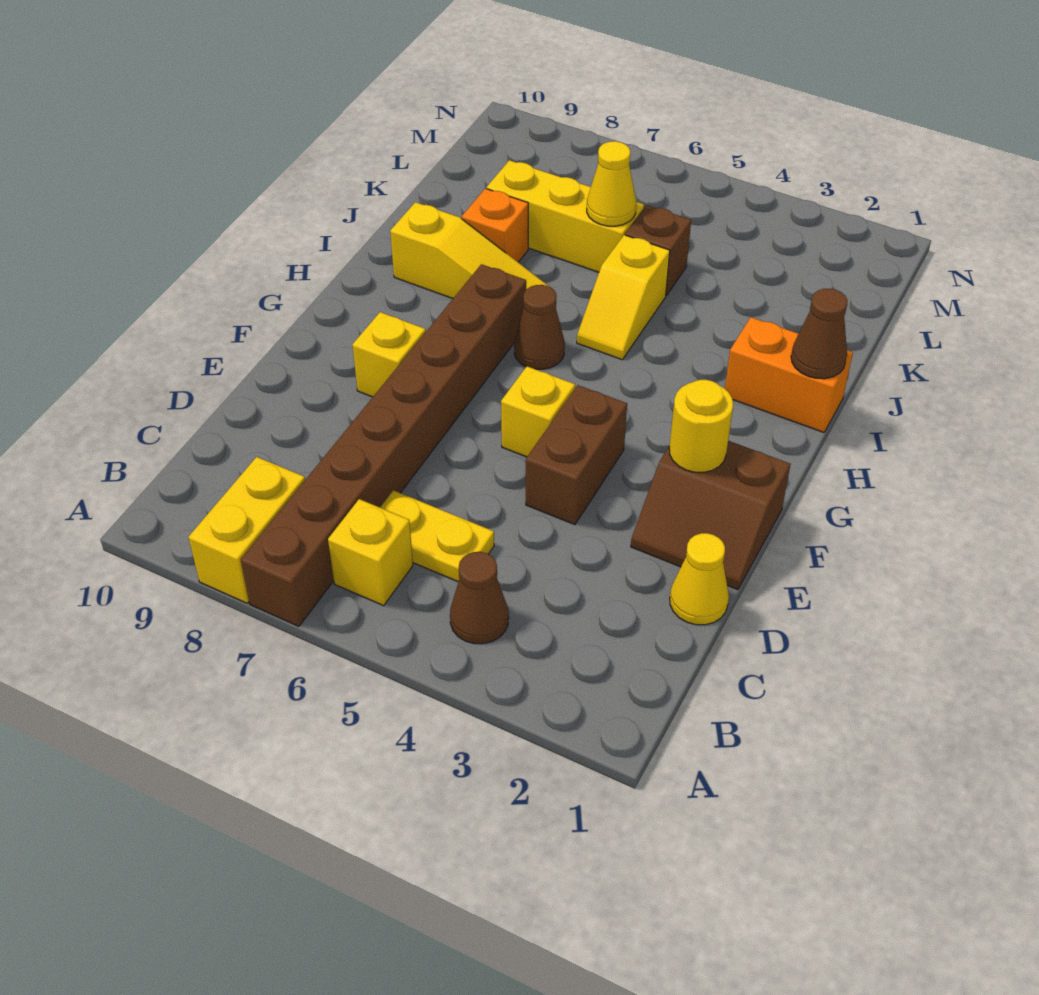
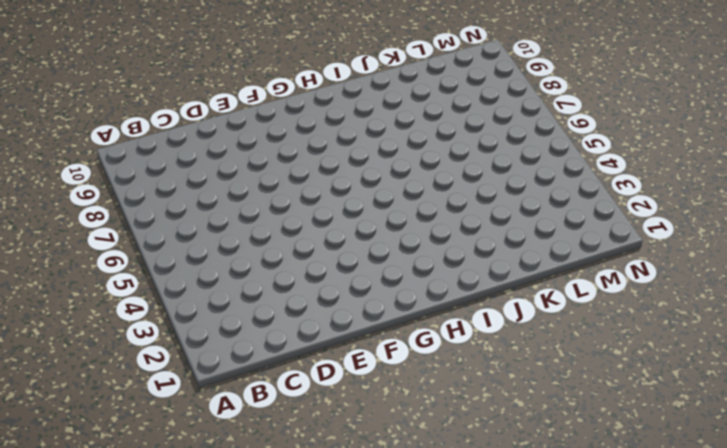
none -> brown 1x8 brick [241,264,526,626]
none -> yellow 1x2 brick [189,457,305,603]
none -> brown 1x1 cone [450,552,509,644]

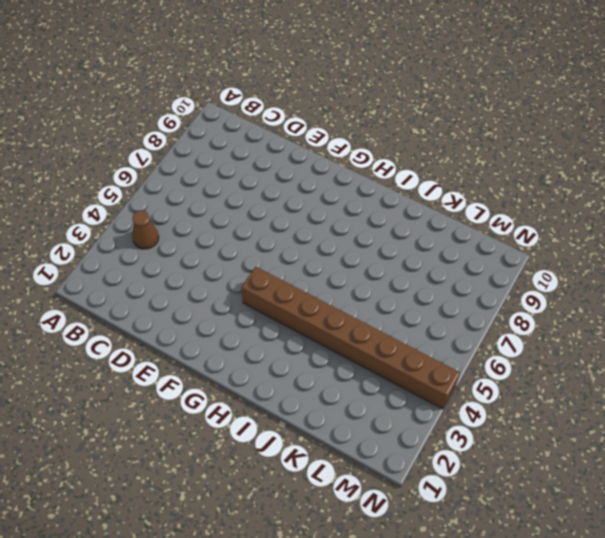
brown 1x8 brick [241,267,460,409] -> brown 1x8 brick moved to [241,264,526,626]
none -> yellow 1x2 brick [189,457,305,603]
none -> yellow 1x1 brick [328,499,413,606]
none -> yellow 1x2 plate [380,490,494,582]

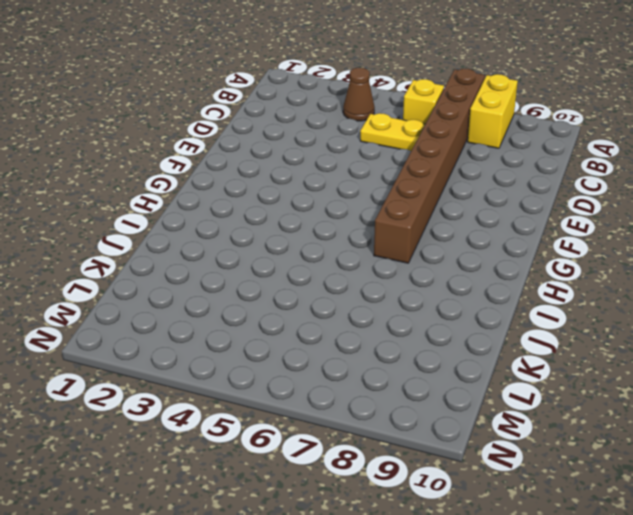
none -> yellow 1x1 cone [670,533,729,625]
none -> brown 2x2 slope [631,441,790,590]
none -> brown 1x2 brick [526,385,627,525]

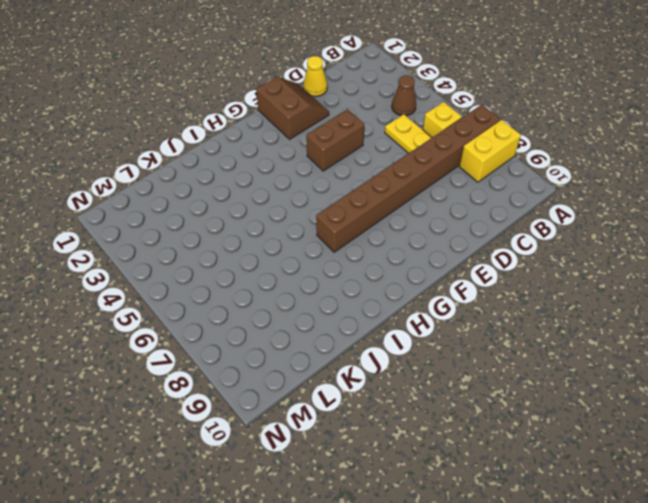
none -> yellow 1x1 brick [501,366,575,457]
none -> yellow 1x1 brick [352,312,426,397]
none -> brown 1x1 cone [514,285,565,369]

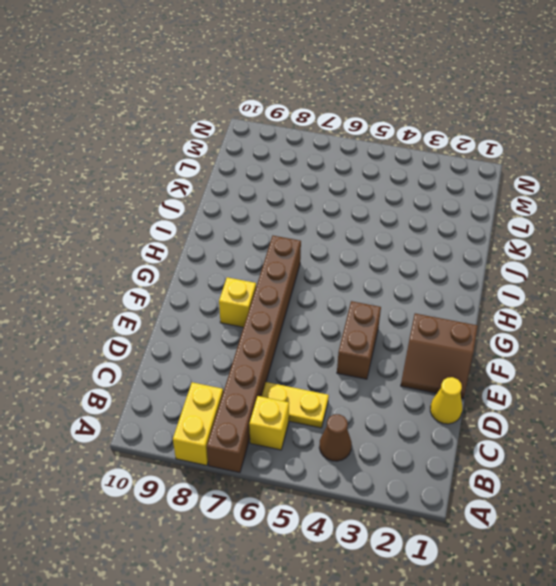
none -> yellow 1x1 brick [501,366,575,457]
none -> brown 1x1 cone [514,285,565,369]
none -> orange 1x2 brick [725,317,853,432]

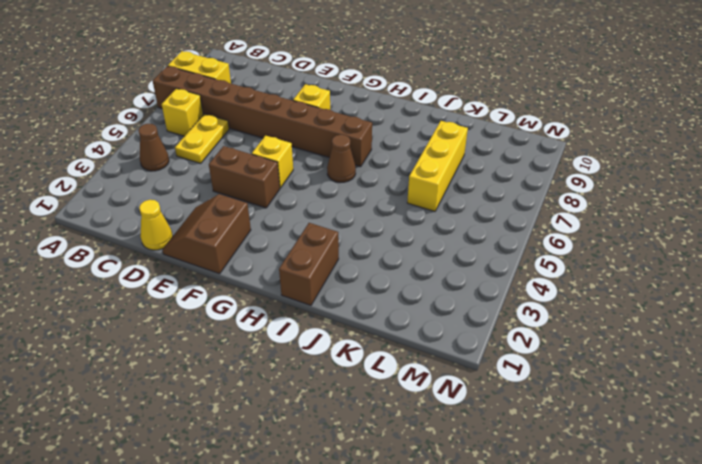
brown 1x2 brick [279,223,339,305] -> orange 1x2 brick [725,317,853,432]
none -> yellow 1x2 slope [577,235,670,360]
none -> yellow 1x3 slope [390,202,548,299]
none -> orange 1x1 brick [462,188,528,262]

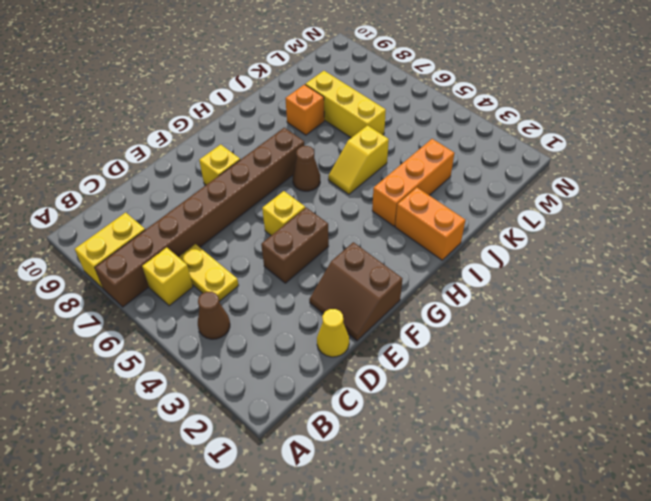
orange 1x3 brick [372,139,454,226] -> none
none -> yellow 1x3 slope [390,202,548,299]
none -> brown 1x1 brick [625,205,691,296]
none -> yellow 1x1 round brick [669,380,733,472]

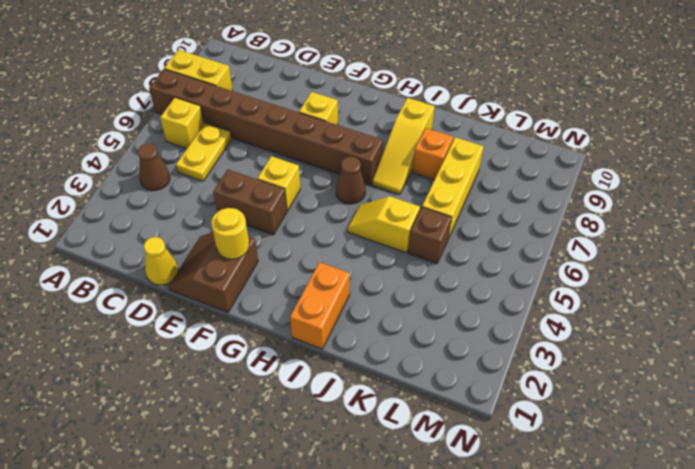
none -> brown 1x1 cone [791,289,847,379]
none -> yellow 1x1 cone [587,141,636,226]

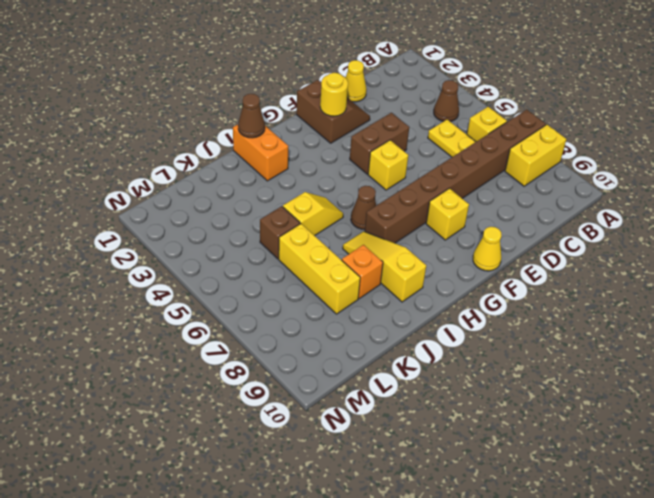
yellow 1x1 cone [473,227,502,271] -> yellow 1x1 cone moved to [587,141,636,226]

